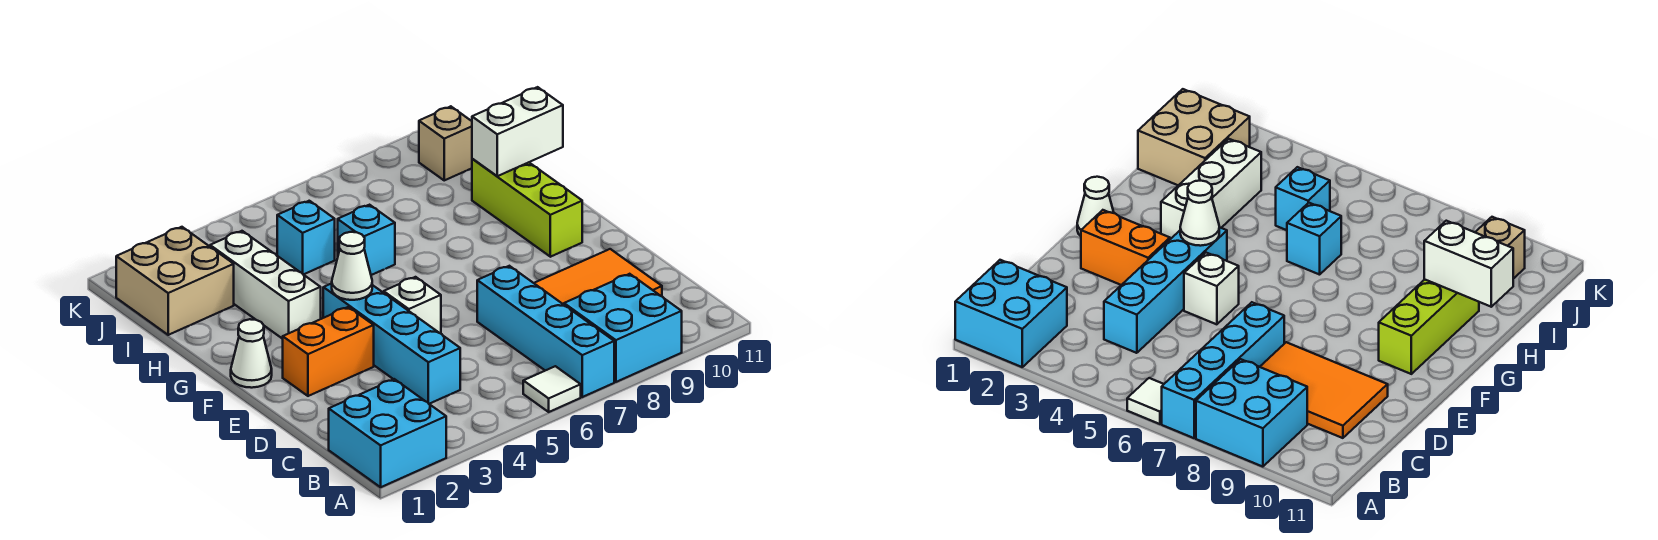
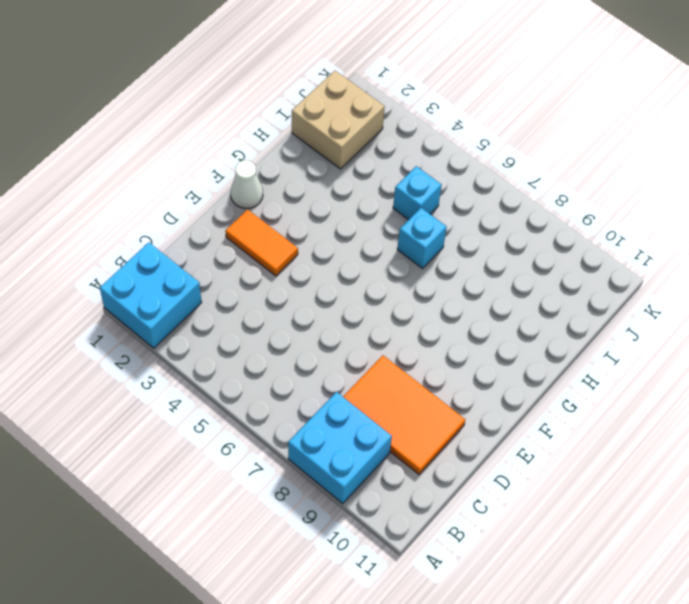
orange 1x2 tile [226,210,298,276] -> orange 1x2 brick [283,307,374,396]
none -> white 1x1 tile [523,366,581,412]
none -> cyan 1x4 brick [477,266,614,397]
none -> cyan 1x4 brick [323,283,460,404]

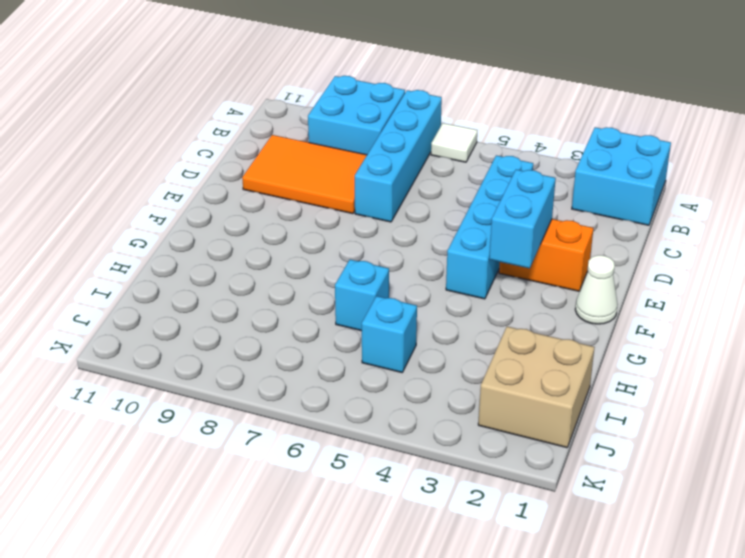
cyan 1x2 brick [489,170,556,268] -> none
none -> white 1x1 brick [384,277,441,334]
none -> lime 1x3 brick [472,159,582,257]
none -> white 1x3 brick [210,231,321,339]

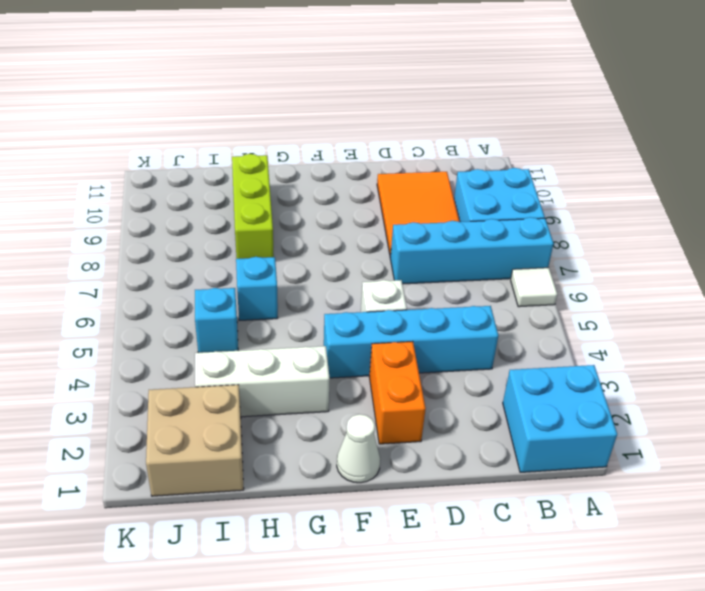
lime 1x3 brick [232,154,274,259] -> lime 1x3 brick turned to [472,159,582,257]
none -> tan 1x1 brick [419,106,472,180]
none -> white 1x1 cone [332,232,372,300]
none -> white 1x2 brick [472,87,563,176]

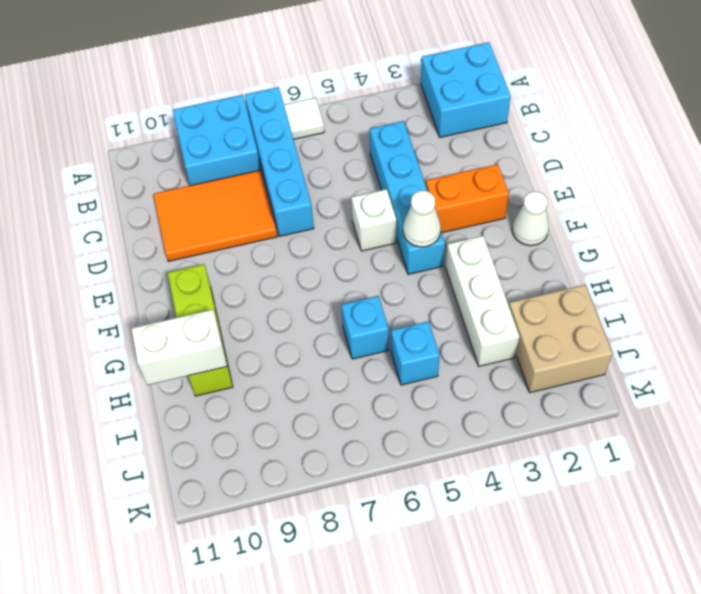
none -> tan 1x1 brick [419,106,472,180]

